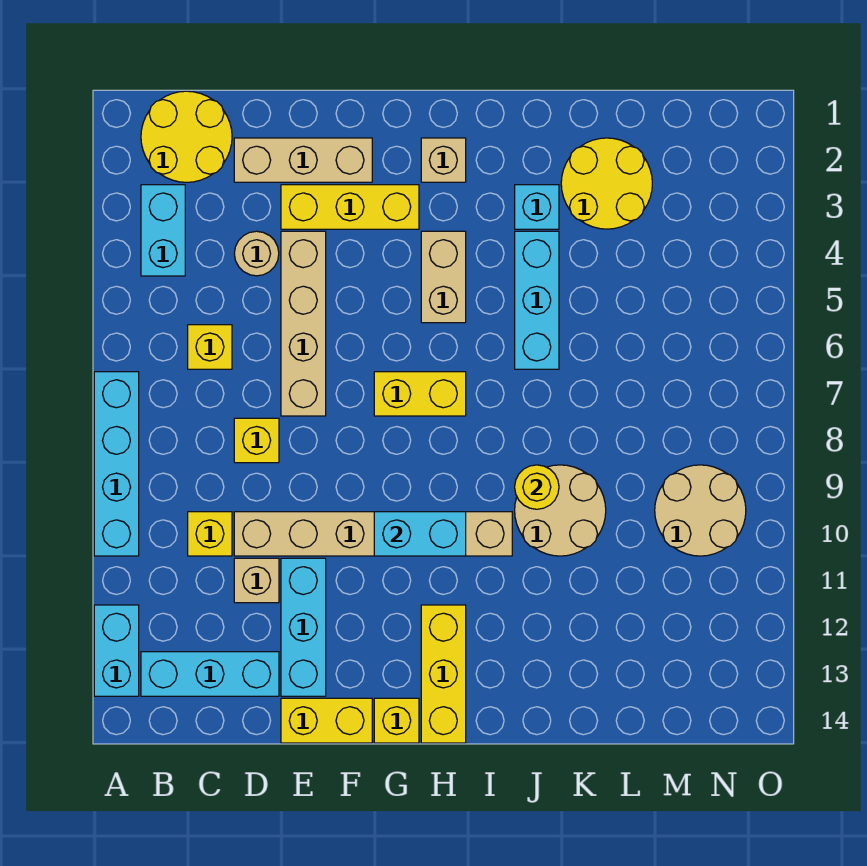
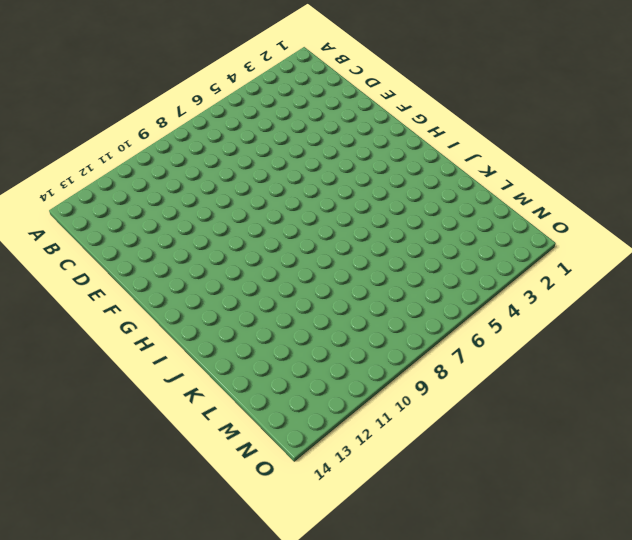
none -> cyan 1x4 brick [94,372,139,556]
none -> cyan 1x2 brick [94,605,139,696]
none -> yellow 2x2 round brick [141,91,232,182]

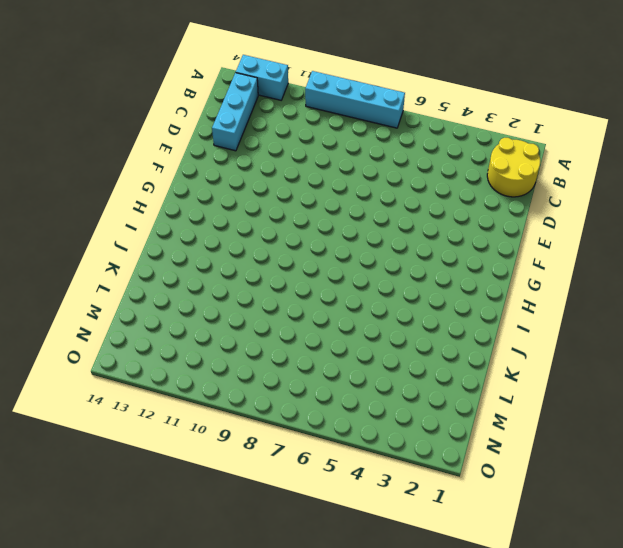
none -> cyan 1x2 brick [141,185,185,276]
none -> yellow 1x1 brick [188,325,232,369]
none -> yellow 1x1 brick [188,512,232,556]

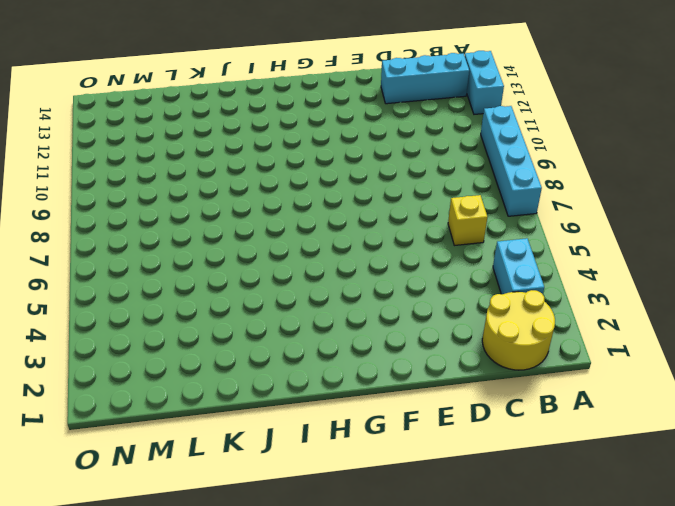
none -> yellow 1x1 brick [188,512,232,556]
none -> tan 1x3 brick [234,138,372,182]
none -> tan 1x1 round brick [234,231,279,276]

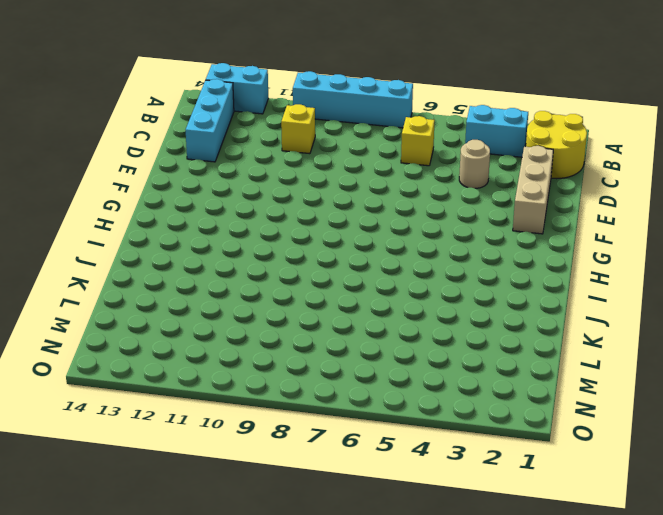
none -> yellow 1x1 brick [234,418,279,463]
none -> tan 1x6 brick [234,512,512,556]
none -> tan 1x1 brick [234,558,279,603]

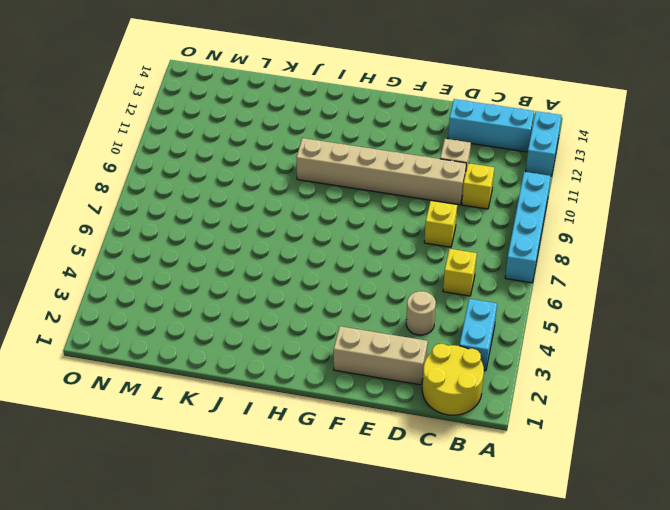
none -> yellow 1x3 brick [281,185,419,229]
none -> tan 1x4 brick [281,231,326,416]
none -> cyan 1x3 brick [281,558,326,696]

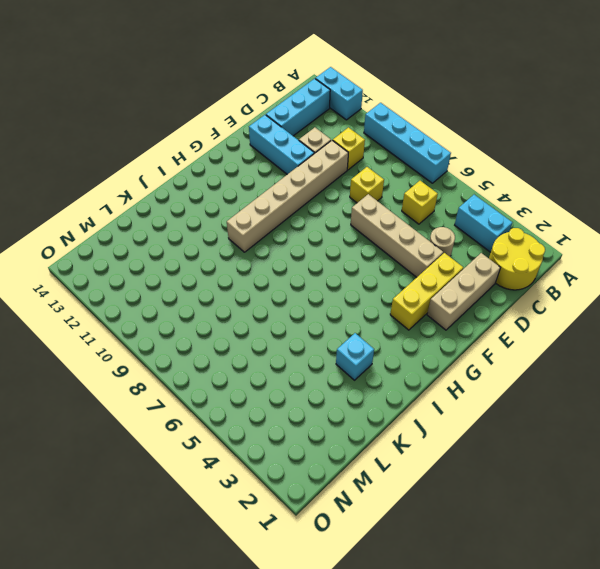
none -> yellow 1x2 brick [281,698,372,743]
none -> yellow 1x2 brick [374,372,466,416]
none -> yellow 1x1 brick [374,698,419,743]

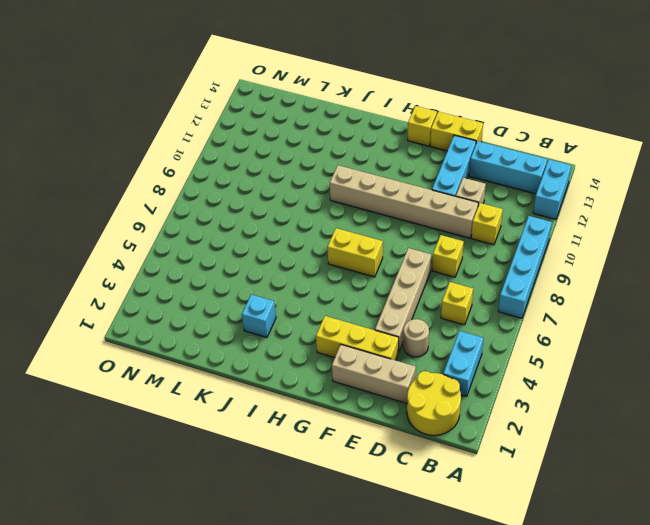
none -> tan 1x1 brick [421,138,466,182]
none -> tan 1x2 brick [421,231,466,323]
none -> yellow 1x3 brick [421,605,466,743]

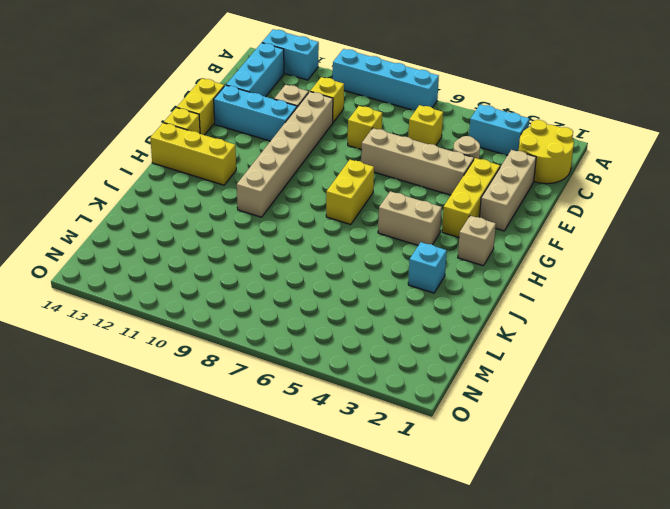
none -> cyan 1x3 brick [515,231,559,369]
none -> tan 2x2 round brick [515,465,606,556]
none -> yellow 2x2 round brick [561,138,652,229]

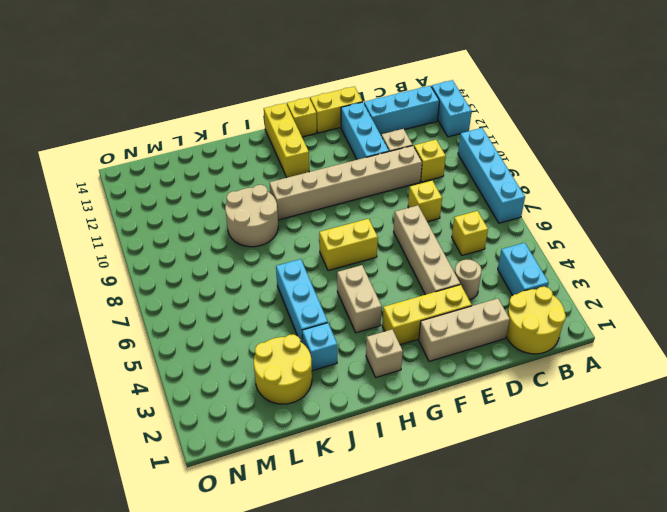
none -> tan 2x2 round brick [655,465,746,556]
none -> cyan 1x2 brick [374,512,466,556]
none -> yellow 1x1 round brick [515,465,559,509]

